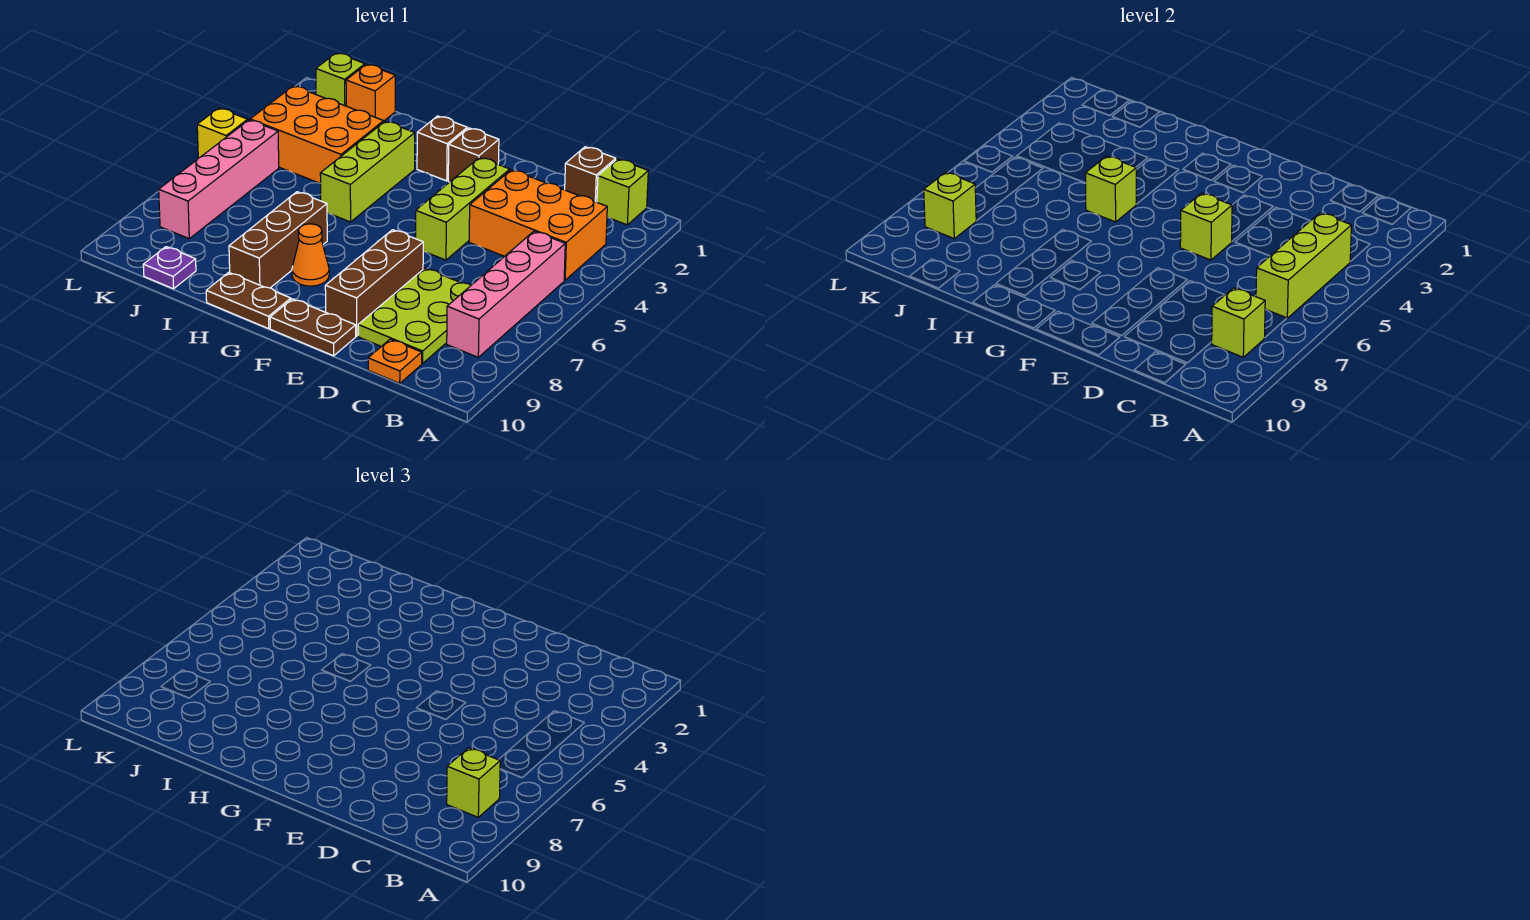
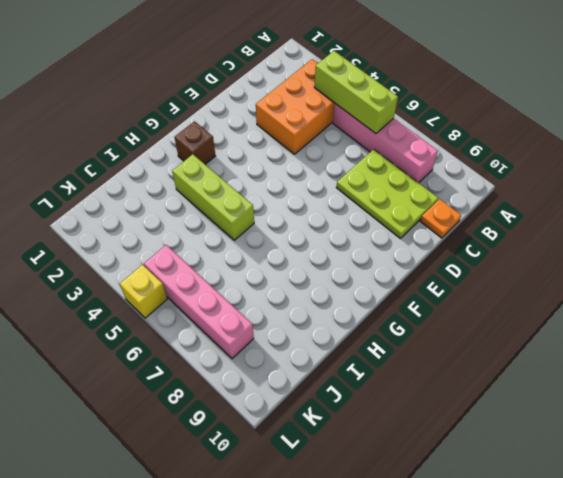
none -> lime 1x1 brick [597,159,648,225]
none -> brown 1x1 brick [565,147,616,202]
none -> lime 1x3 brick [416,158,510,260]

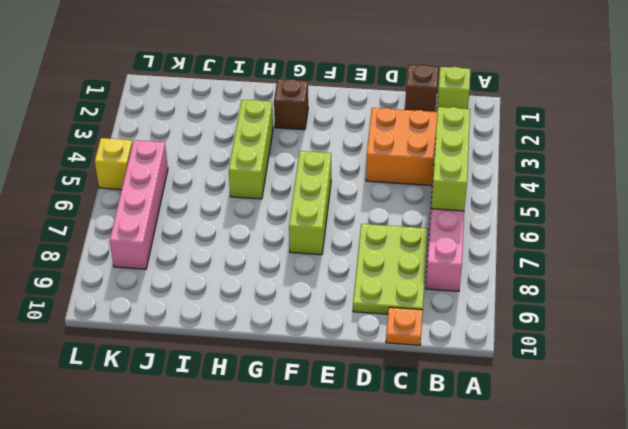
lime 1x3 brick [289,151,331,255] -> lime 1x3 brick moved to [416,158,510,260]
none -> brown 1x3 brick [325,230,423,336]
none -> brown 1x2 plate [270,299,356,356]
none -> brown 1x1 brick [448,128,499,182]

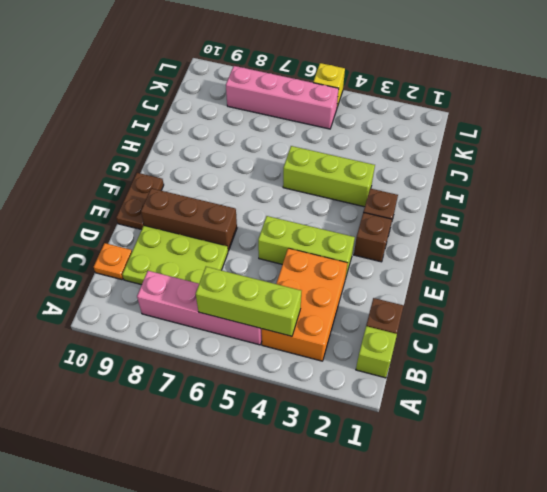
none -> orange 1x1 cone [292,224,329,286]
none -> brown 1x2 plate [206,272,291,329]
none -> brown 1x3 brick [229,192,327,288]

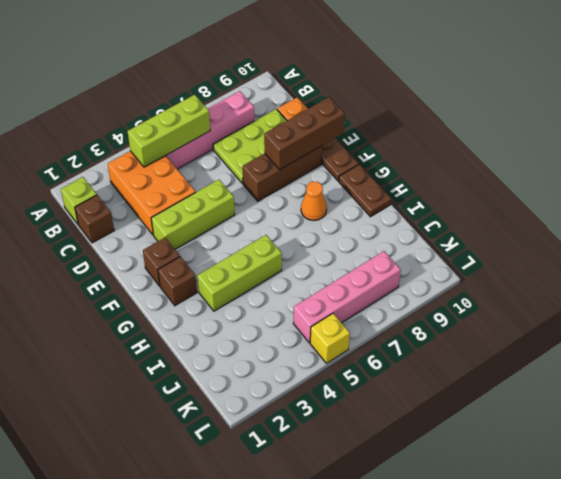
brown 1x3 brick [264,97,345,170] -> brown 1x3 brick moved to [229,192,327,288]
none -> orange 2x3 brick [250,86,384,184]
none -> orange 1x1 brick [346,64,395,121]
none -> purple 1x1 plate [143,247,196,289]

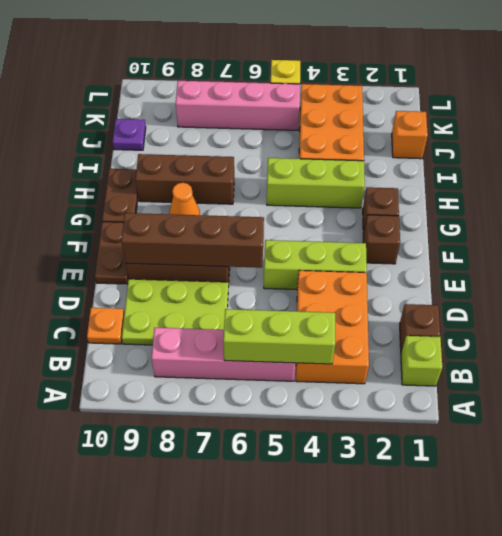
brown 1x4 brick [121,213,264,268] -> none
none -> lime 1x1 brick [316,53,365,106]
none -> lime 1x1 brick [1212,288,1265,357]
none -> lime 1x1 brick [1180,193,1232,260]

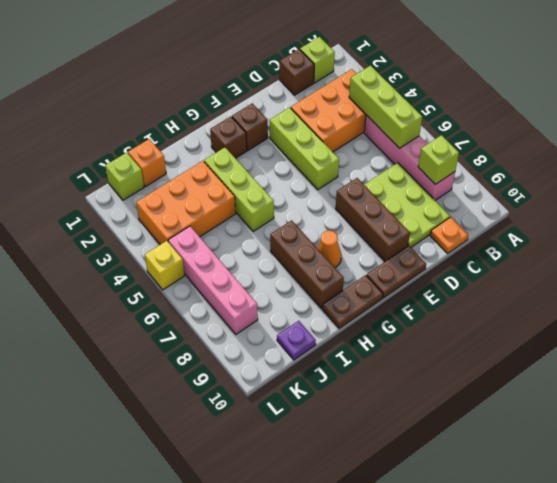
none -> lime 1x1 brick [1180,193,1232,260]
none -> lime 1x1 brick [1085,156,1136,222]
none -> lime 1x1 brick [924,172,976,239]

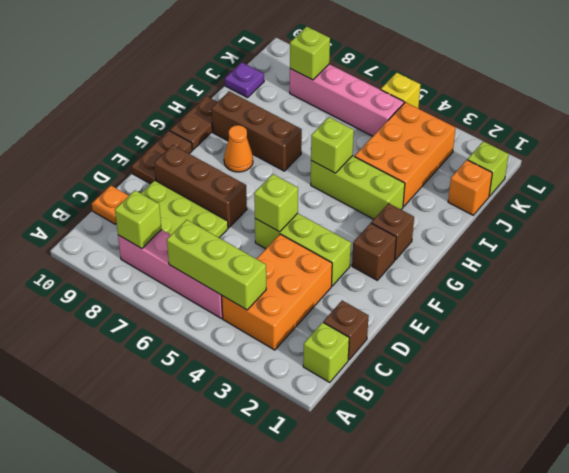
none -> lime 1x1 brick [447,748,500,817]

